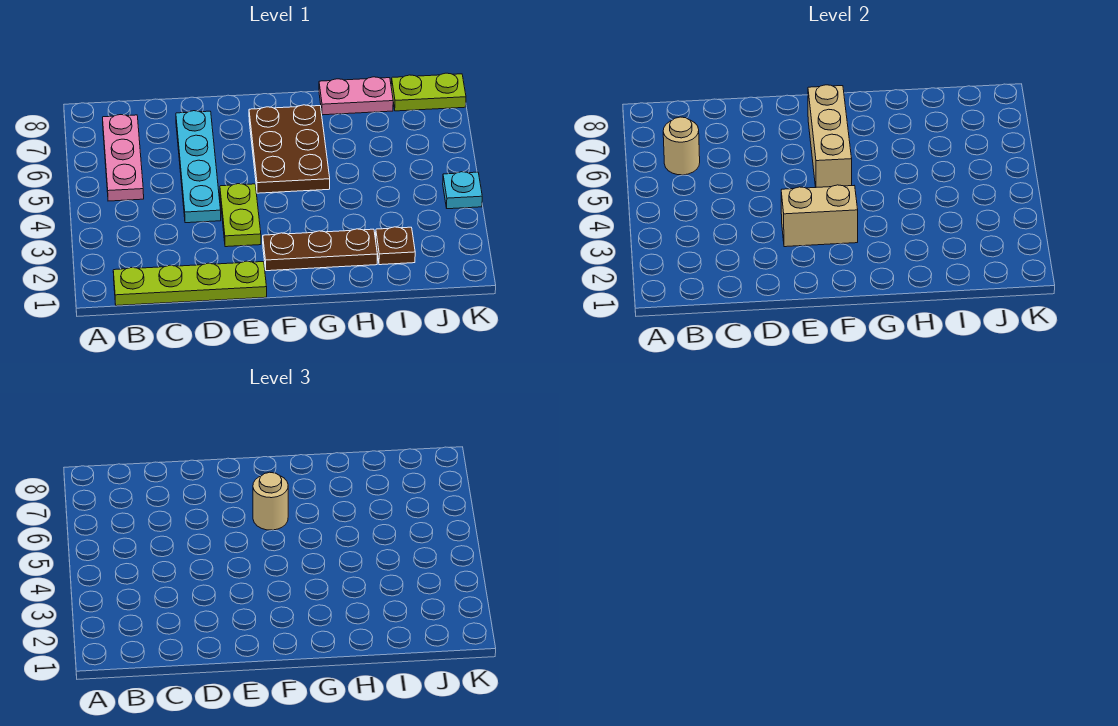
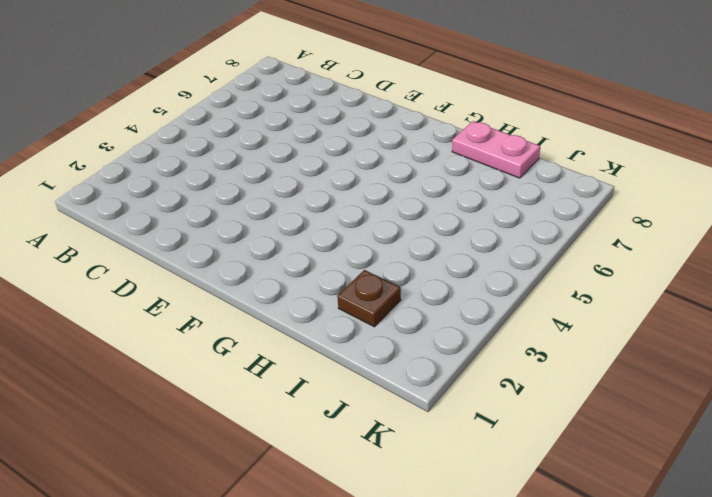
none -> lime 1x4 plate [113,261,267,306]
none -> pink 1x3 plate [103,115,144,201]
none -> cyan 1x4 plate [176,111,221,223]

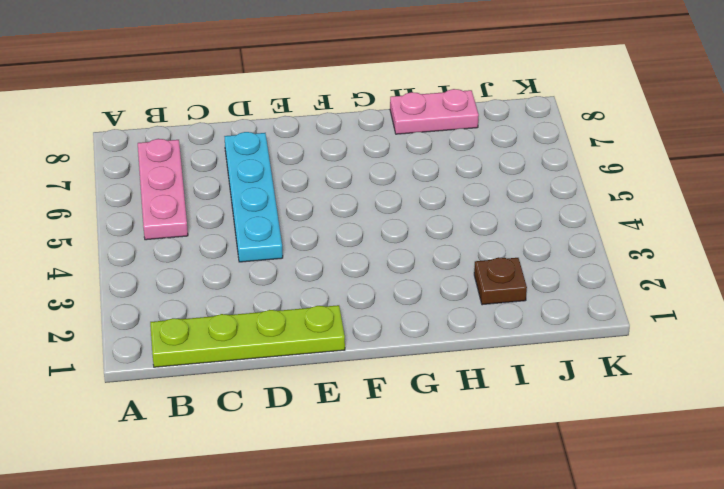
none -> lime 1x2 plate [220,184,261,247]
none -> brown 1x3 plate [263,229,377,271]
none -> brown 2x3 plate [249,105,330,193]

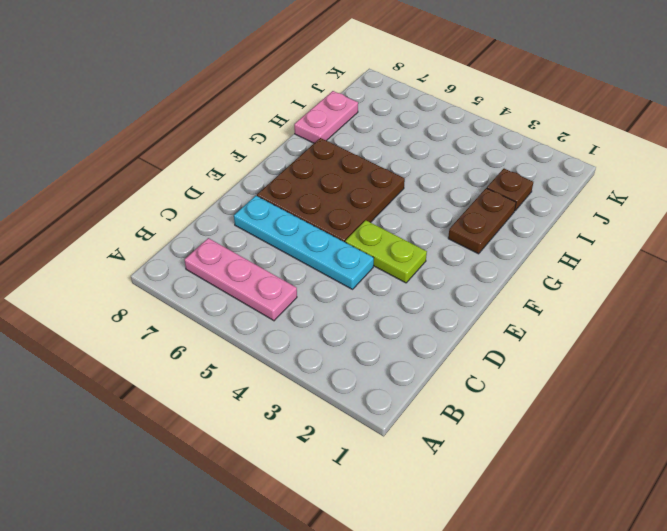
brown 3x3 plate [257,138,405,242] -> brown 2x3 plate [249,105,330,193]
brown 1x2 plate [448,188,516,254] -> brown 1x3 plate [263,229,377,271]
none -> lime 1x4 plate [113,261,267,306]
none -> lime 1x2 plate [391,73,466,111]
none -> cyan 1x1 plate [443,172,482,209]

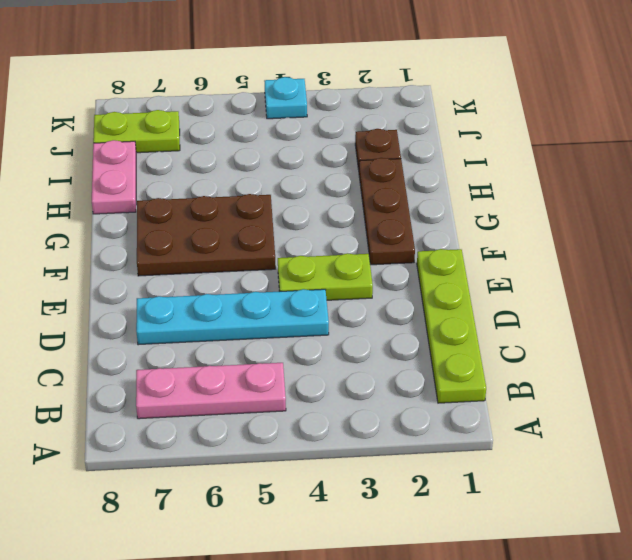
lime 1x2 plate [93,110,180,153] -> lime 1x2 plate turned to [391,73,466,111]
none -> tan 1x1 round brick [663,117,700,175]
none -> tan 1x2 brick [781,185,858,247]
none -> tan 1x3 brick [808,85,852,187]

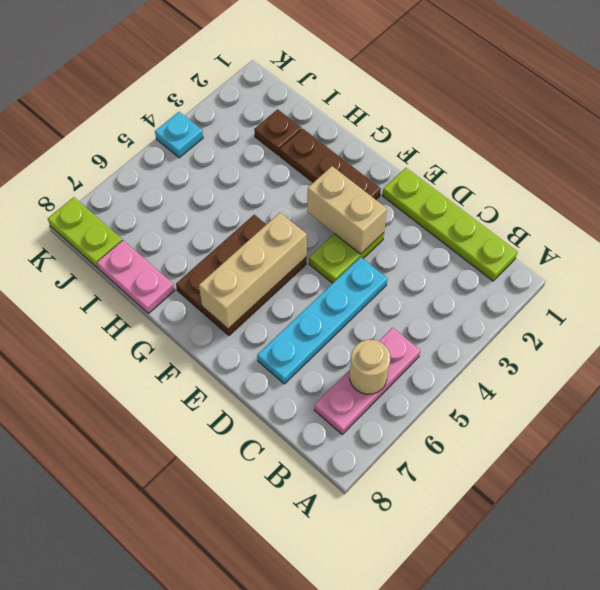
none -> tan 1x1 round brick [253,472,288,530]

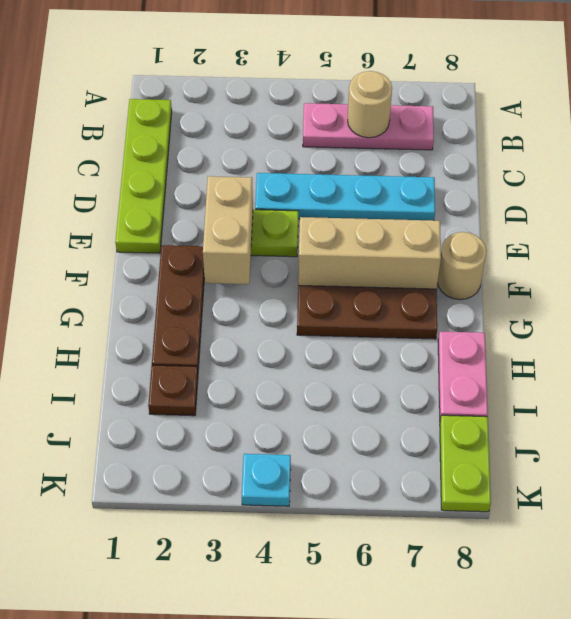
tan 1x1 round brick [438,232,486,300] -> tan 1x1 round brick moved to [253,472,288,530]

